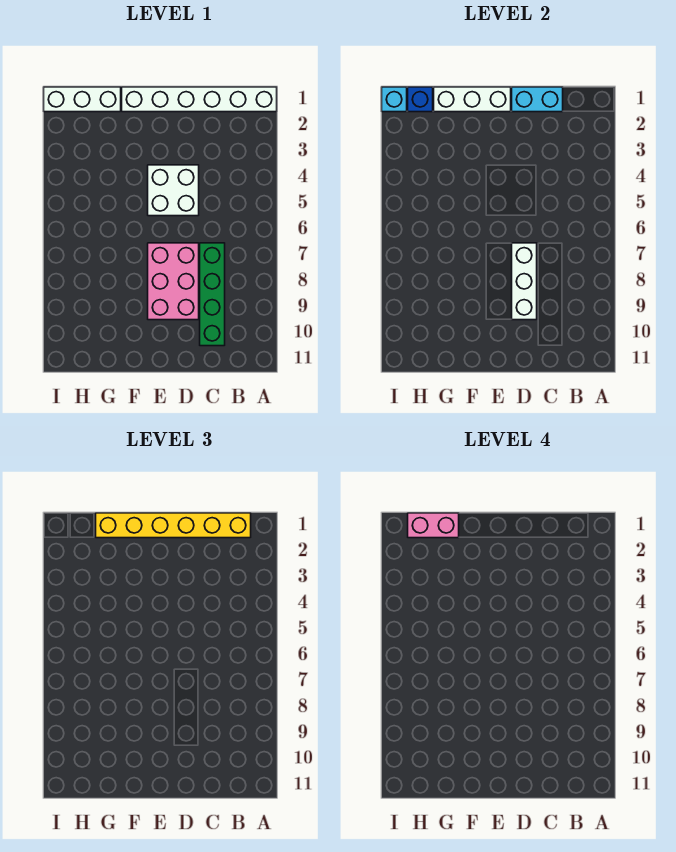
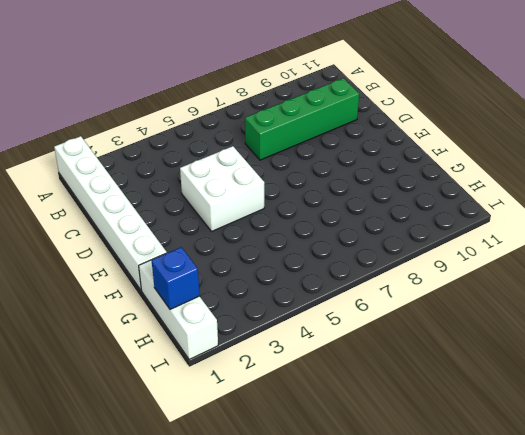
none -> pink 2x3 brick [148,243,199,320]
none -> cyan 1x2 brick [512,87,563,112]
none -> white 1x3 brick [512,243,537,320]

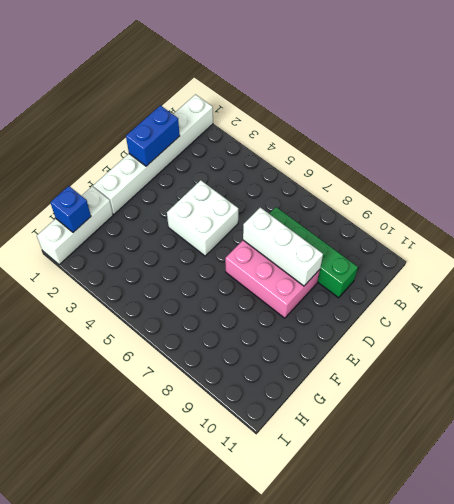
blue 1x2 brick [126,106,180,166] -> cyan 1x2 brick [512,87,563,112]
none -> white 1x3 brick [434,87,511,112]
none -> cyan 1x1 brick [382,87,407,112]
none -> yellow 1x6 brick [96,513,251,538]

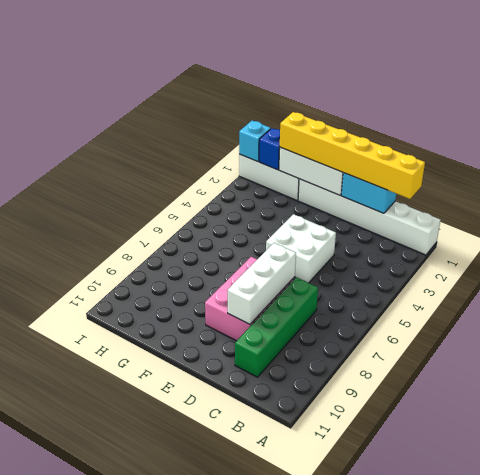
none -> pink 1x2 brick [408,513,459,538]

